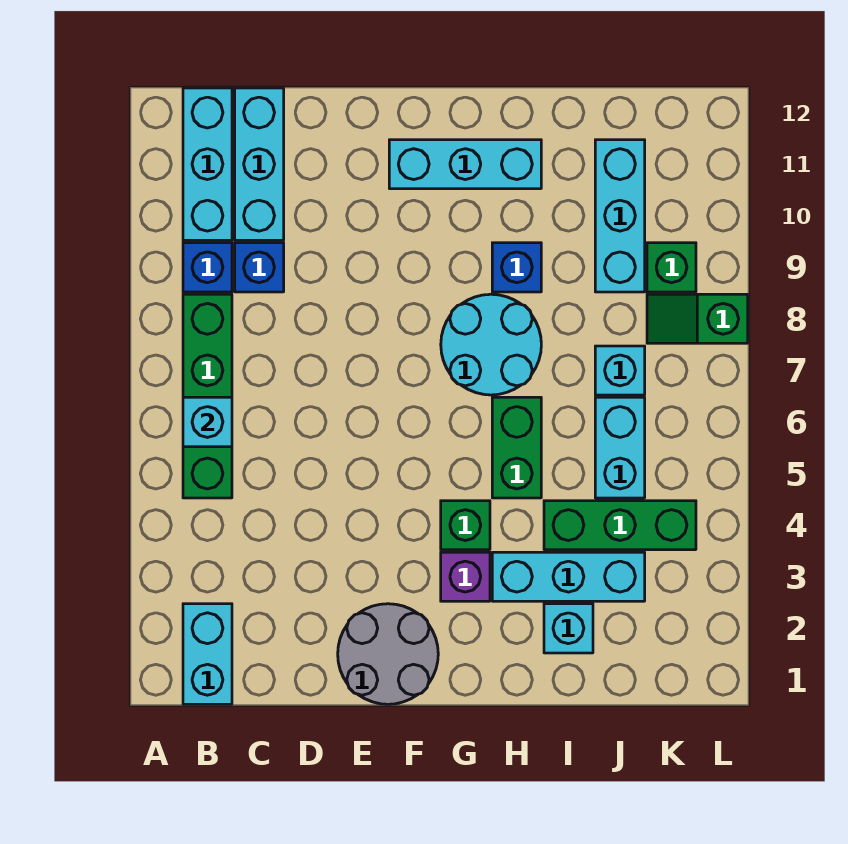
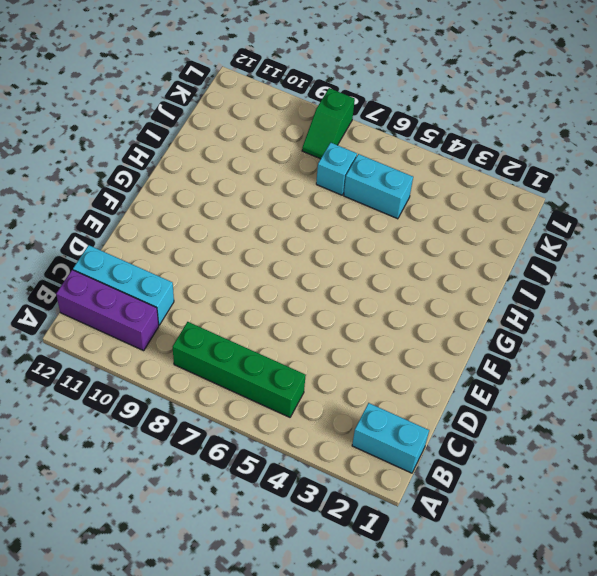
purple 1x3 brick [56,270,159,351] -> cyan 1x3 brick [183,88,232,240]
none -> blue 1x1 brick [183,243,232,292]
none -> blue 1x1 brick [235,243,284,292]
none -> grey 2x2 round brick [338,604,438,704]

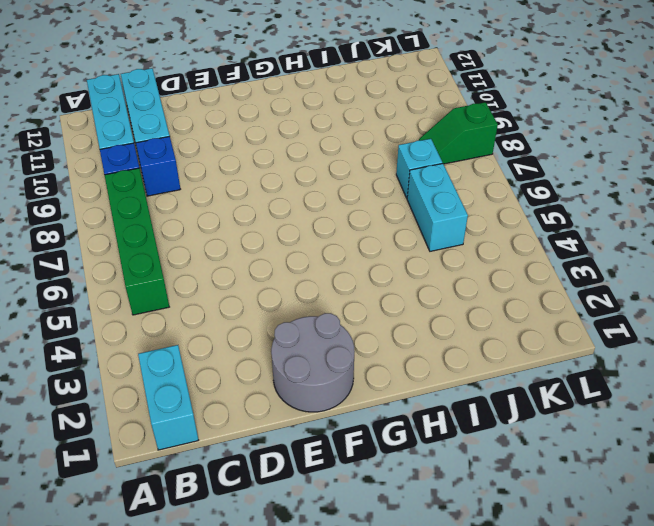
none -> cyan 1x3 brick [389,140,541,189]
none -> purple 1x1 brick [441,552,490,601]
none -> green 1x1 brick [441,501,490,550]

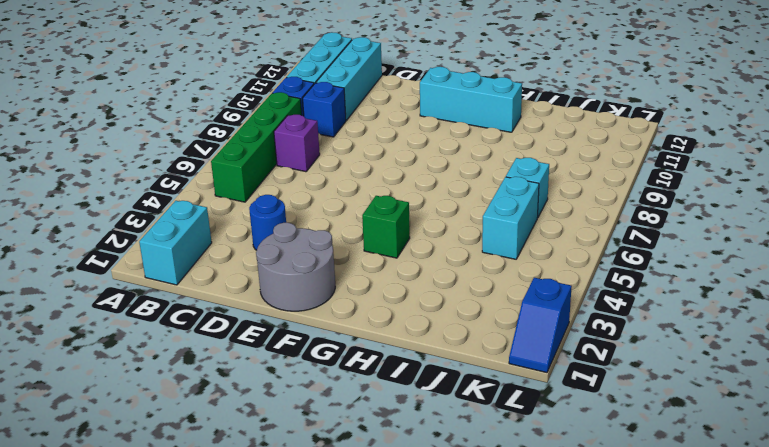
purple 1x1 brick [274,115,320,172] -> purple 1x1 brick moved to [441,552,490,601]
blue 1x1 round brick [249,195,286,250] -> none
blue 1x2 slope [509,278,572,373] -> none
none -> cyan 2x2 round brick [441,294,541,395]
none -> cyan 1x3 brick [492,552,645,601]
none -> green 1x2 brick [492,397,541,498]

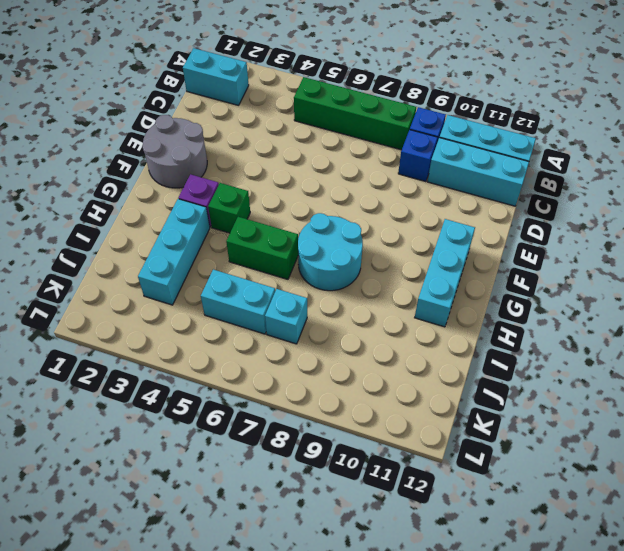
none -> blue 1x1 brick [492,243,541,292]
none -> cyan 1x1 brick [544,604,593,653]
none -> green 1x3 brick [544,501,696,550]

